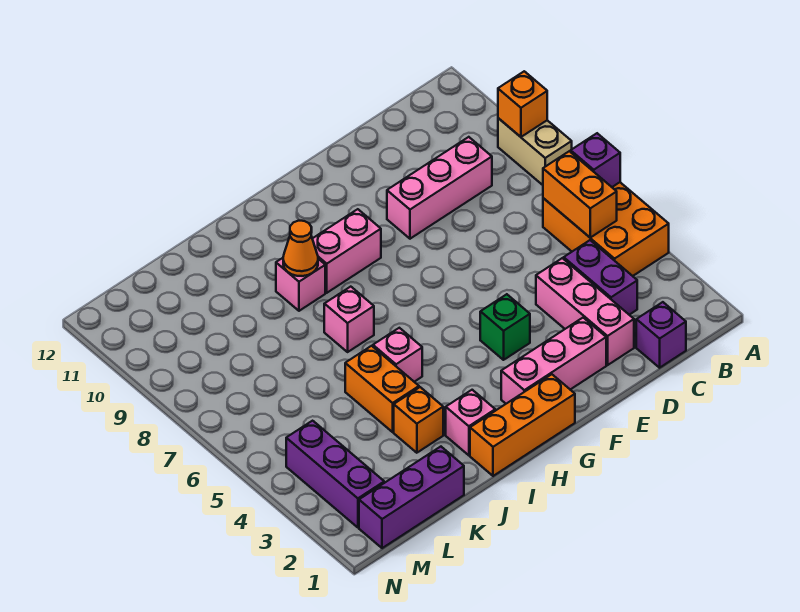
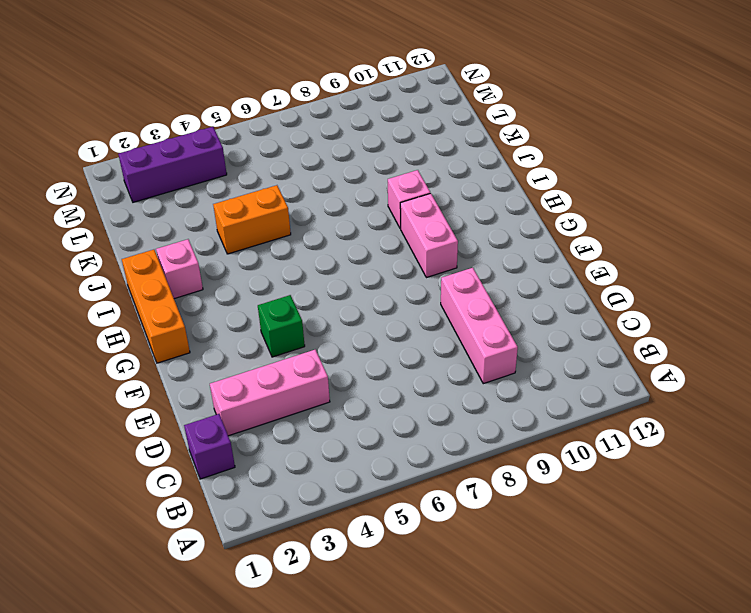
none -> orange 2x3 brick [543,182,669,276]
none -> tan 1x2 brick [498,118,572,185]
none -> purple 1x2 brick [564,240,637,315]

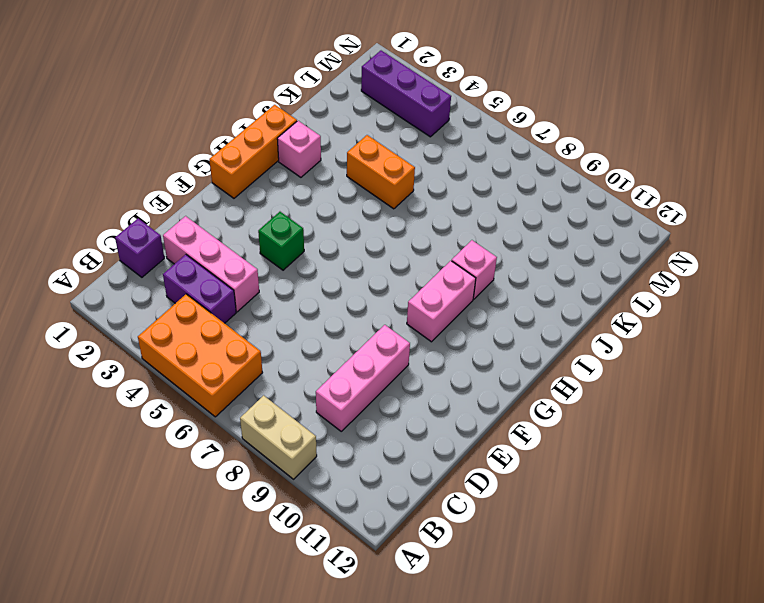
none -> pink 1x3 brick [501,318,606,404]
none -> pink 1x1 brick [373,328,422,382]
none -> pink 1x1 brick [324,287,374,352]

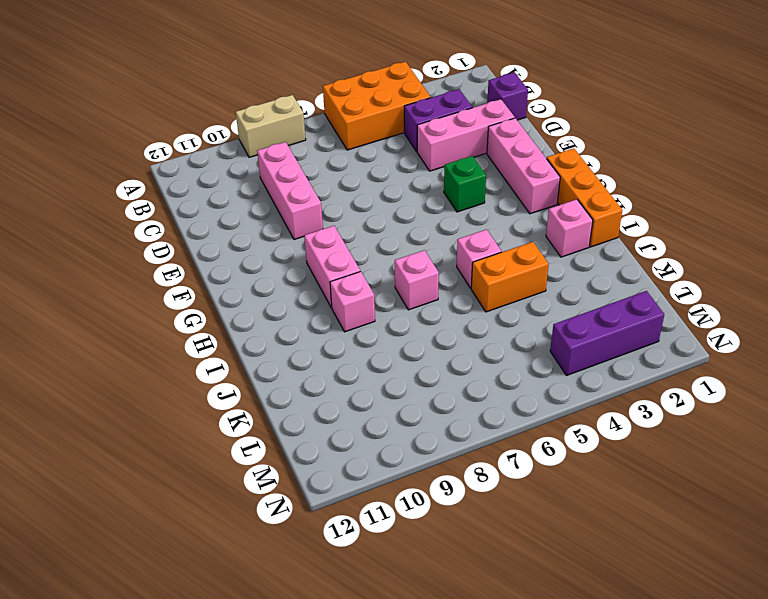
none -> orange 1x1 brick [394,387,443,453]
none -> purple 1x3 brick [359,447,464,548]
none -> purple 1x1 brick [571,133,620,187]

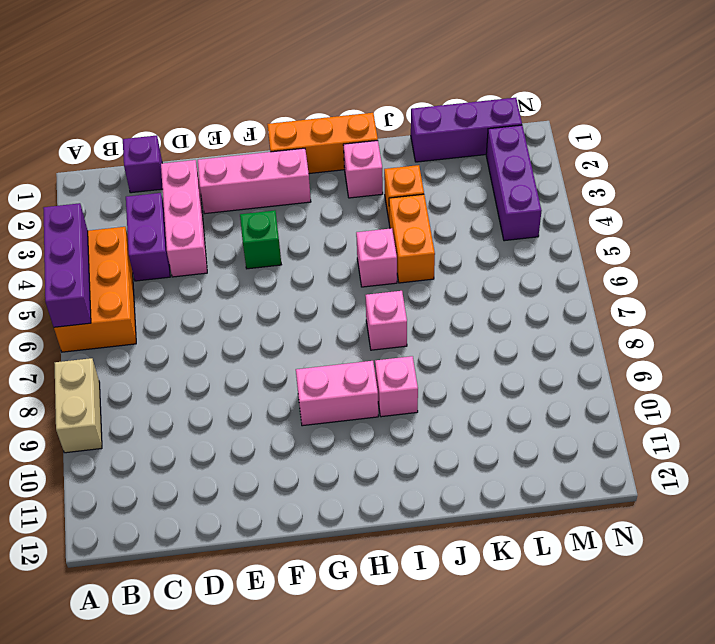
purple 1x3 brick [43,203,91,327] -> purple 1x1 brick [571,133,620,187]
none -> pink 1x3 brick [387,137,492,239]
none -> orange 1x1 brick [498,71,547,137]
none -> orange 1x2 brick [543,151,617,237]

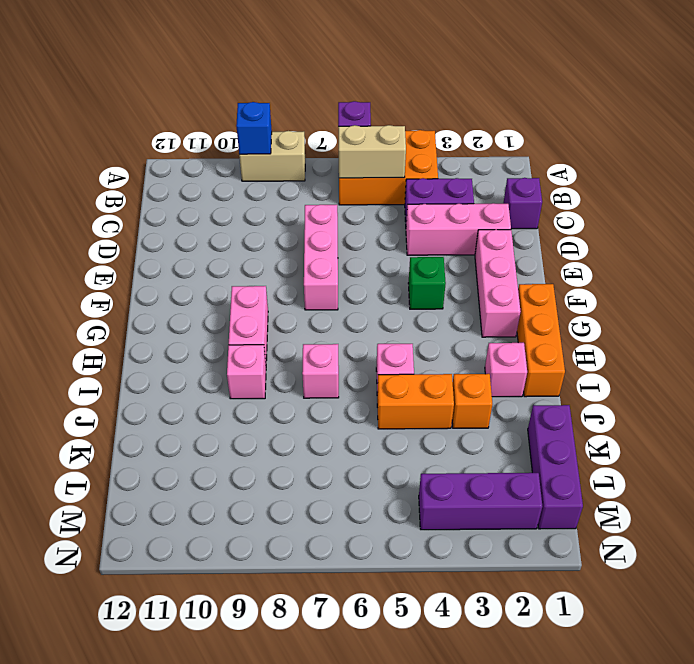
blue 1x1 brick [236,102,272,154] -> orange 1x1 brick [498,71,547,137]
tan 1x2 brick [338,125,406,178] -> orange 1x2 brick [543,151,617,237]
pink 1x3 brick [304,205,338,310] -> pink 1x3 brick moved to [387,137,492,239]
none -> orange 1x1 cone [283,221,318,276]

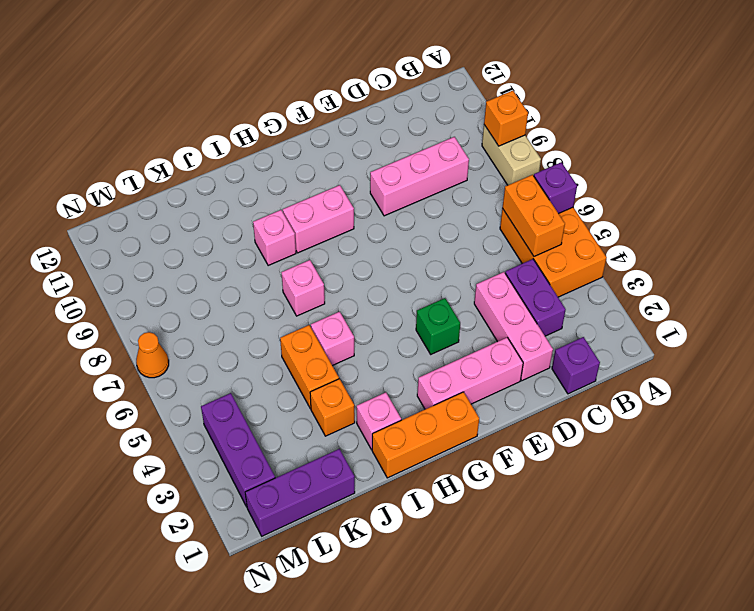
orange 1x1 cone [136,332,169,378] -> orange 1x1 cone moved to [283,221,318,276]

